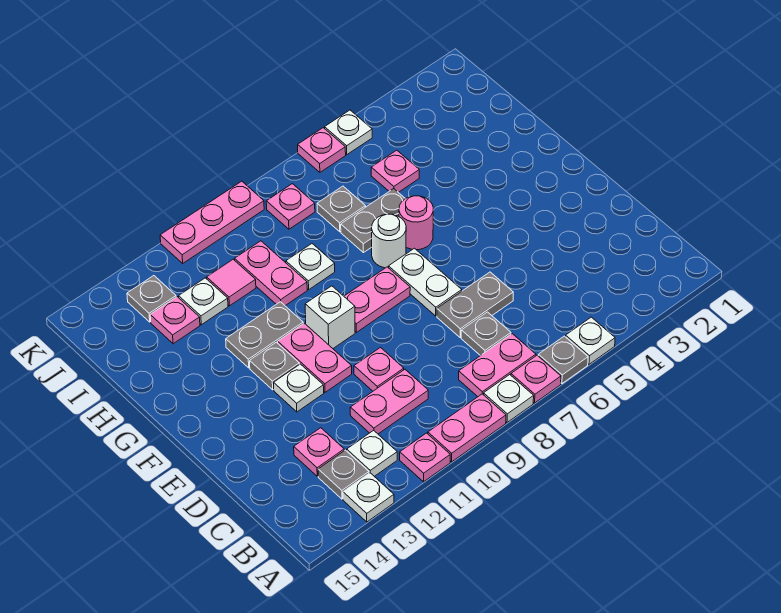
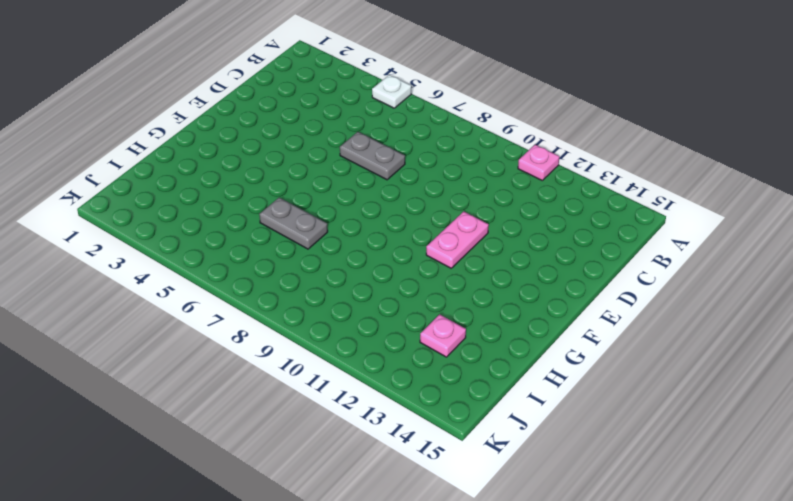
none -> grey 1x1 plate [538,336,588,384]
none -> pink 1x1 plate [511,355,561,403]
none -> white 1x1 plate [484,375,534,422]
none -> pink 1x2 plate [428,394,506,462]

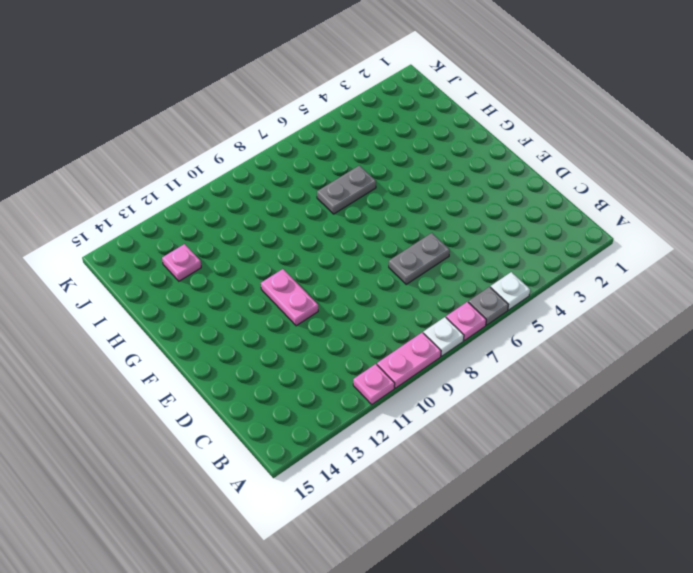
none -> white 1x1 plate [343,473,394,522]
none -> pink 1x2 plate [459,334,536,397]
none -> white 1x1 plate [347,430,397,476]
none -> grey 1x1 plate [318,450,369,499]

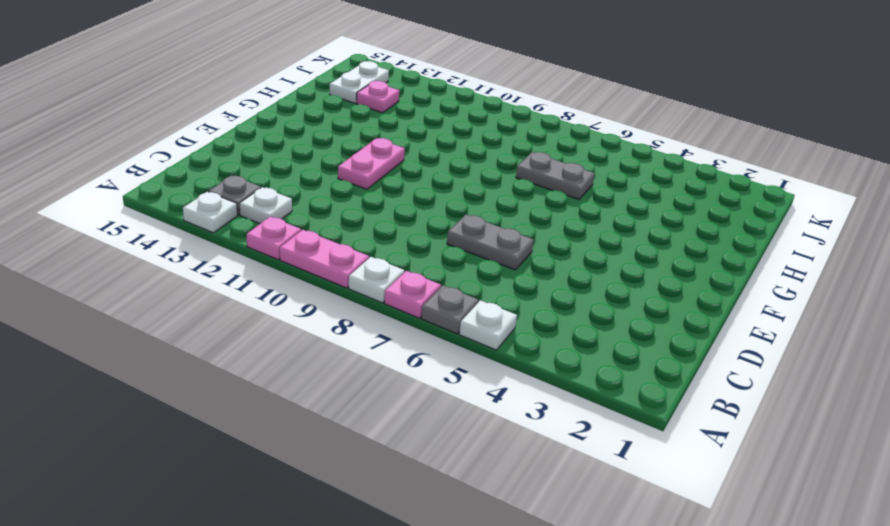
white 1x2 plate [330,61,389,103] -> white 1x2 plate moved to [389,248,462,316]
none -> pink 1x2 plate [459,334,536,397]
none -> grey 1x1 plate [461,312,511,356]
none -> pink 1x2 plate [350,370,428,434]
none -> pink 1x1 plate [294,428,344,476]

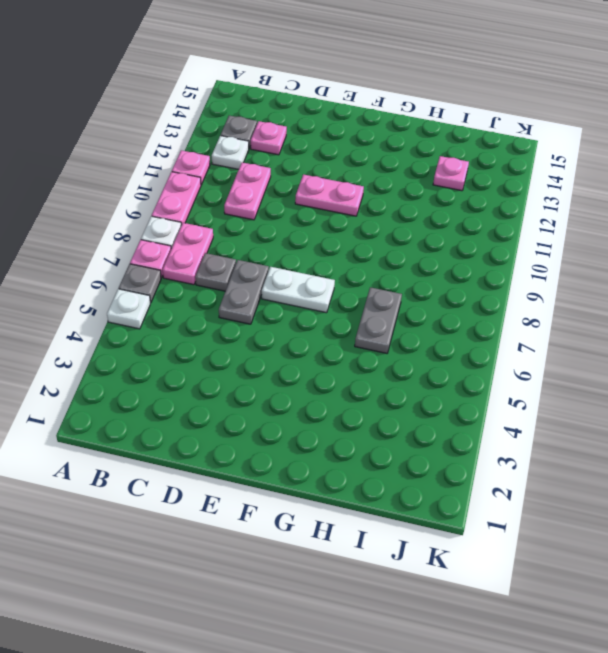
none -> white 1x1 plate [343,473,394,522]
none -> pink 1x1 plate [354,348,404,391]
none -> white 1x1 plate [274,364,324,412]
none -> pink 1x2 plate [344,267,410,332]

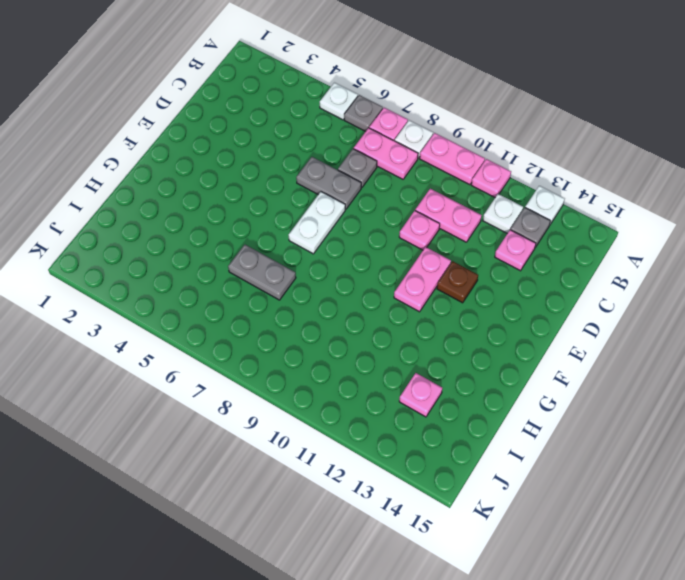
brown 1x1 plate [437,261,478,303] -> white 1x1 plate [274,364,324,412]
none -> pink 1x2 plate [344,267,410,332]
none -> white 1x1 brick [305,286,355,348]
none -> grey 1x1 plate [250,342,299,390]
none -> pink 1x1 round brick [399,196,433,250]

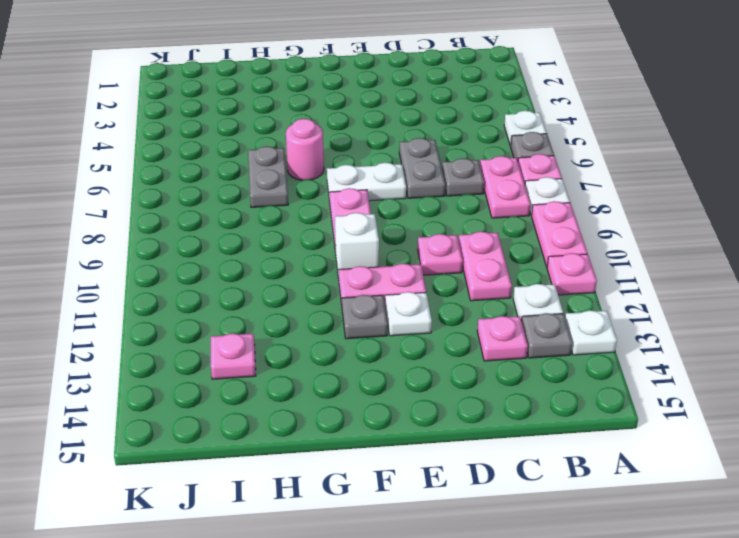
none -> white 1x1 round brick [372,214,406,268]
none -> grey 1x2 plate [226,302,303,368]
none -> white 1x1 plate [286,244,335,290]
none -> pink 1x2 plate [235,241,307,306]

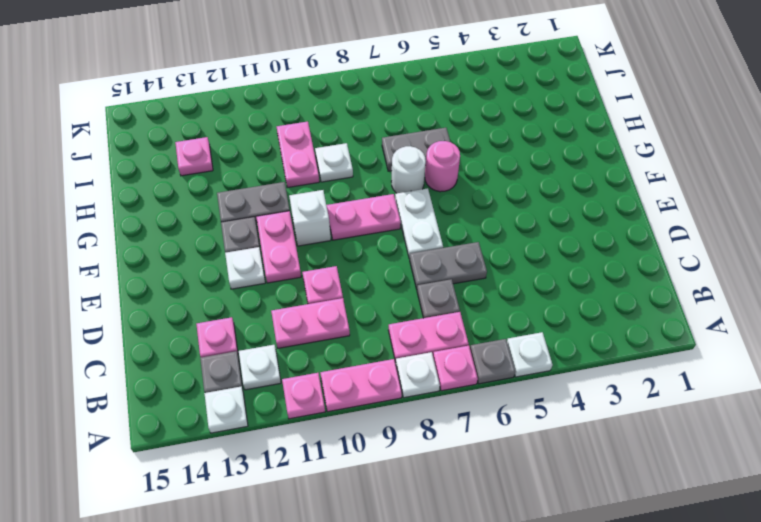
none -> pink 1x1 plate [371,150,419,192]
none -> grey 1x1 plate [317,186,366,232]
none -> pink 1x1 tile [207,259,256,306]
none -> white 1x1 plate [179,278,228,325]

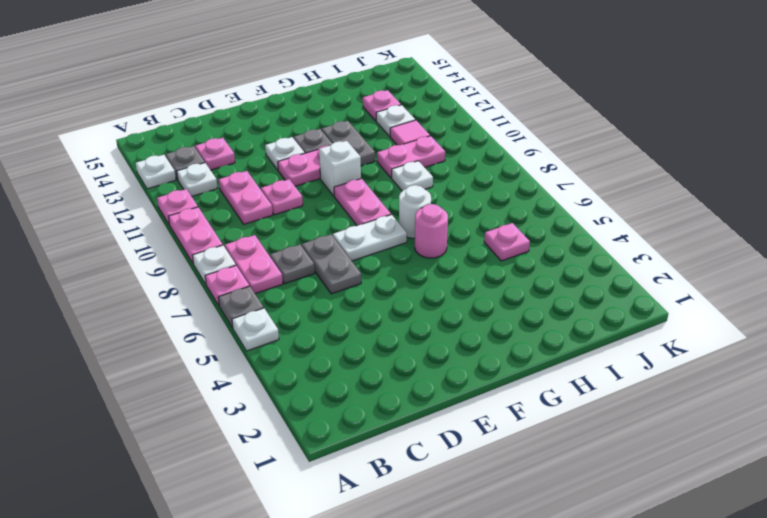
none -> grey 1x2 plate [341,189,405,253]
none -> grey 1x1 plate [317,186,366,232]
none -> pink 1x1 plate [266,184,315,229]
none -> grey 1x1 plate [127,276,176,322]

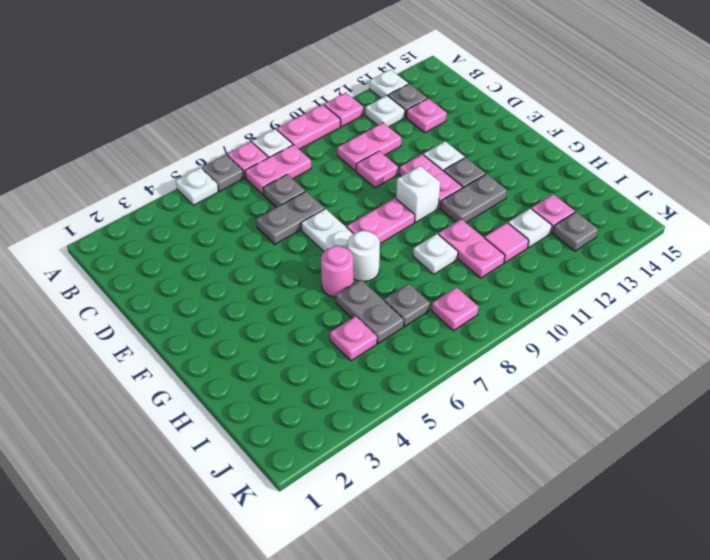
grey 1x2 plate [336,280,404,343] -> grey 1x2 plate turned to [341,189,405,253]
none -> white 1x1 plate [325,110,372,155]
none -> pink 1x1 plate [298,128,346,172]
none -> pink 1x3 plate [160,181,264,263]

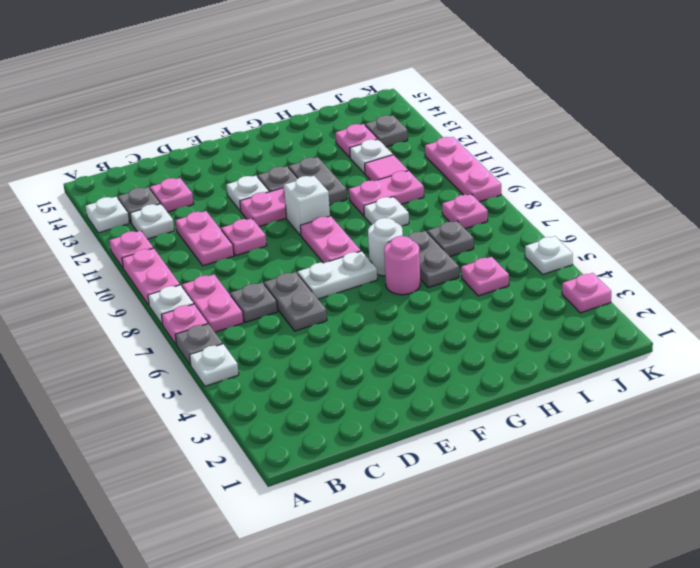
pink 1x1 plate [562,273,611,313] -> pink 1x1 plate moved to [298,128,346,172]

